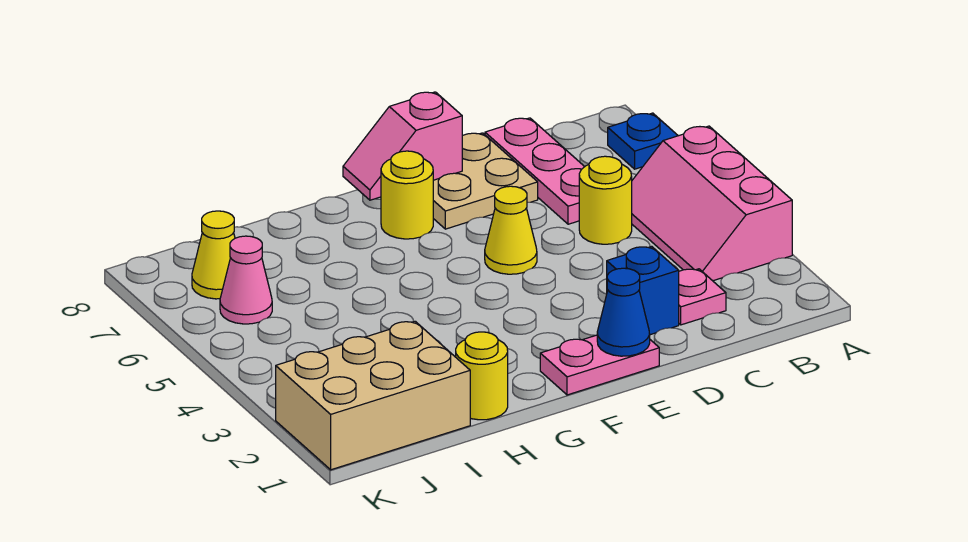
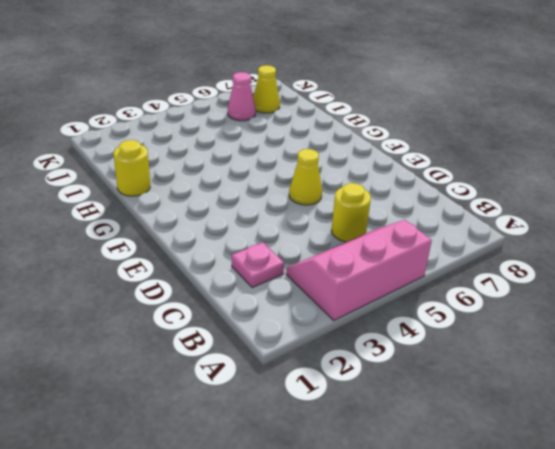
none -> blue 1x1 plate [608,113,678,169]
none -> pink 1x3 plate [485,118,585,224]
none -> blue 1x1 brick [607,246,679,335]

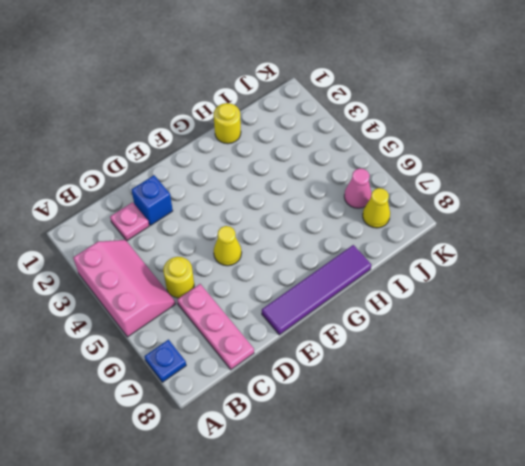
purple 1x4 tile [262,245,371,335] -> tan 2x2 plate [433,133,538,229]
none -> pink 1x2 plate [540,335,659,395]
none -> yellow 1x1 round brick [381,151,433,239]
none -> tan 2x3 brick [276,321,470,470]

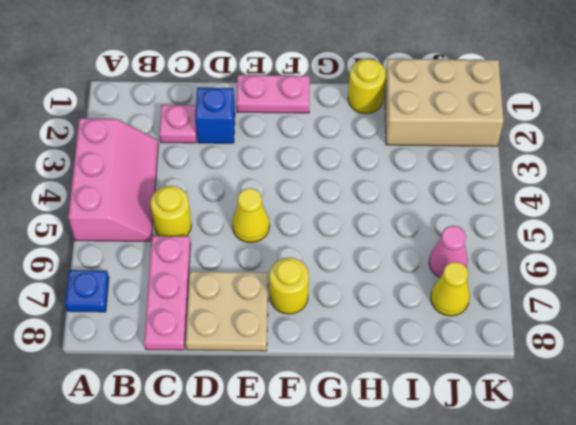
none -> blue 1x1 cone [597,268,650,356]
none -> pink 1x2 slope [343,92,462,200]

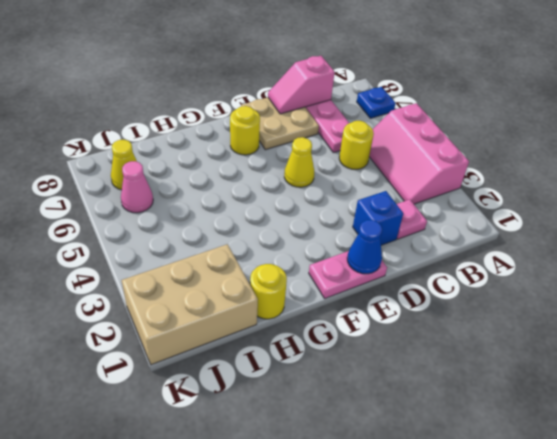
pink 1x2 slope [268,56,335,114] -> pink 1x2 slope moved to [343,92,462,200]

